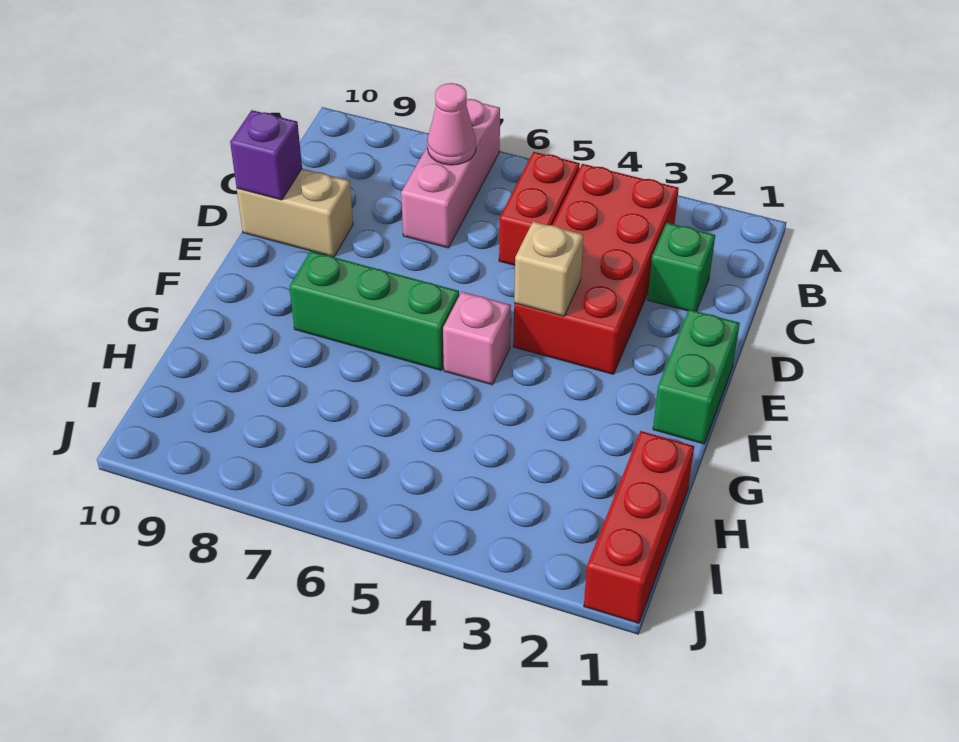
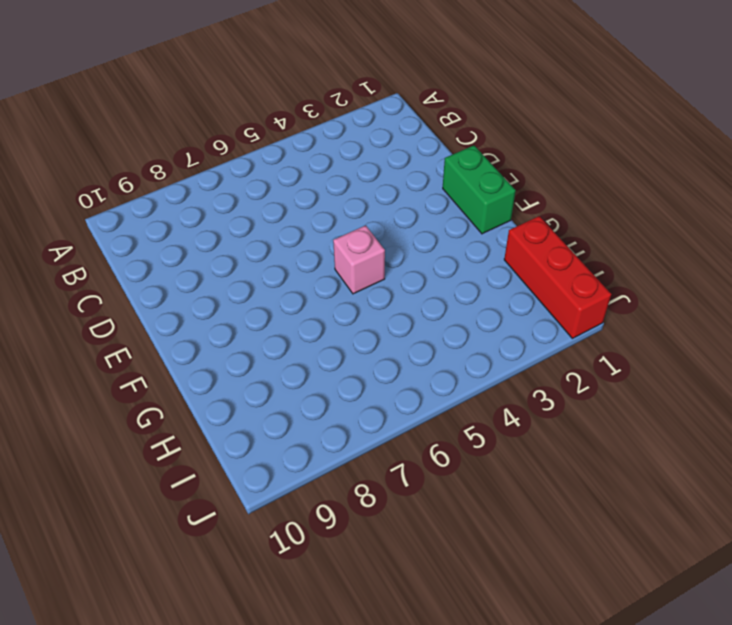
none -> pink 1x3 brick [401,99,500,248]
none -> red 2x4 brick [513,164,679,374]
none -> red 1x2 brick [499,152,580,265]

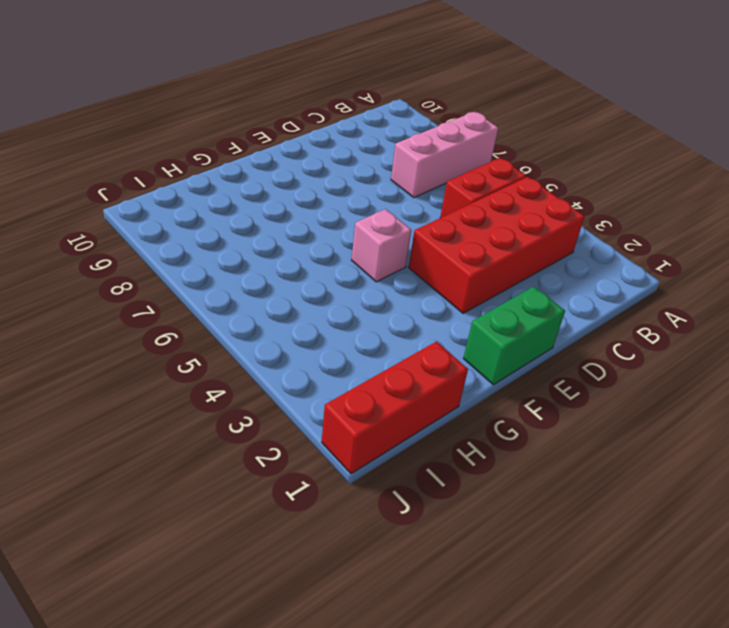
none -> green 1x1 brick [648,223,715,311]
none -> tan 1x2 brick [237,169,353,257]
none -> green 1x3 brick [289,251,459,370]

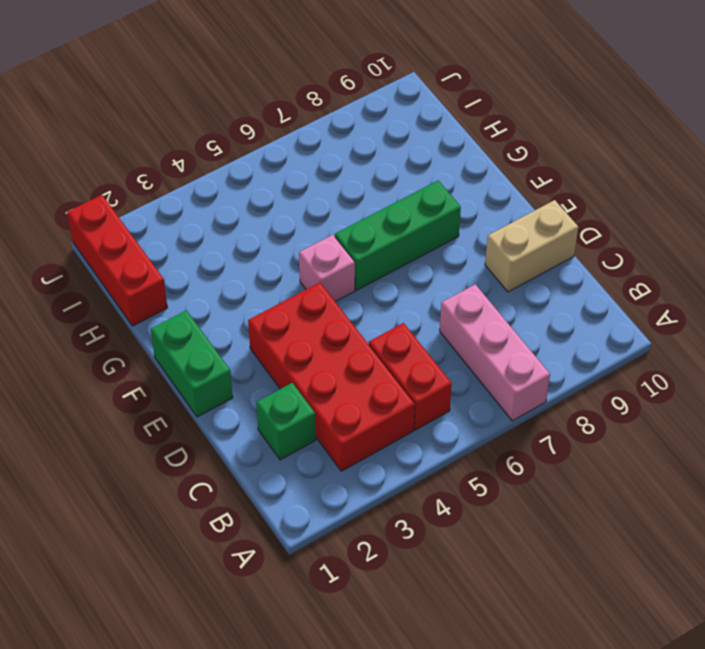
none -> pink 1x1 cone [427,83,476,165]
none -> purple 1x1 brick [230,110,302,200]
none -> tan 1x1 brick [514,221,583,316]

